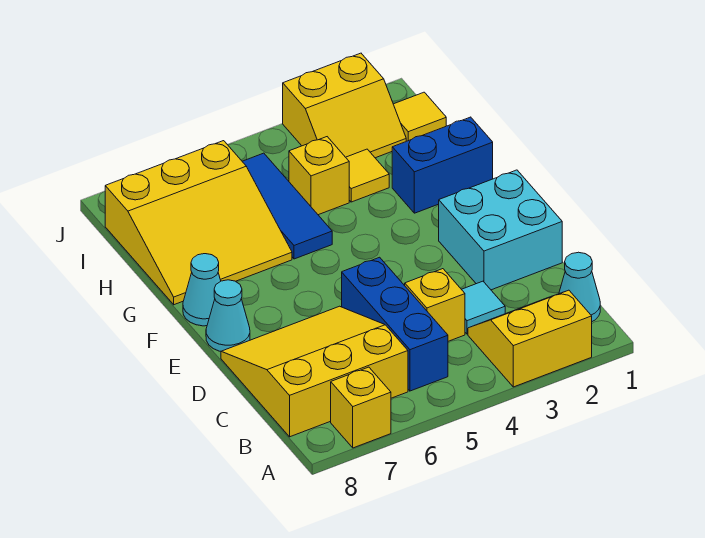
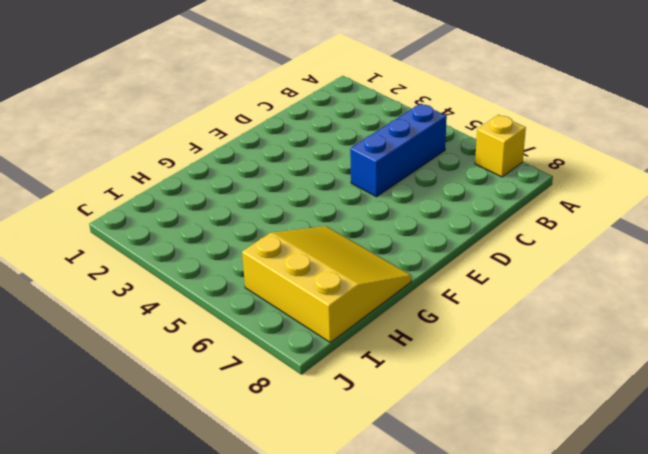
none -> yellow 2x2 slope [468,290,592,387]
none -> cyan 1x1 cone [559,252,600,321]
none -> yellow 3x3 slope [221,306,408,437]

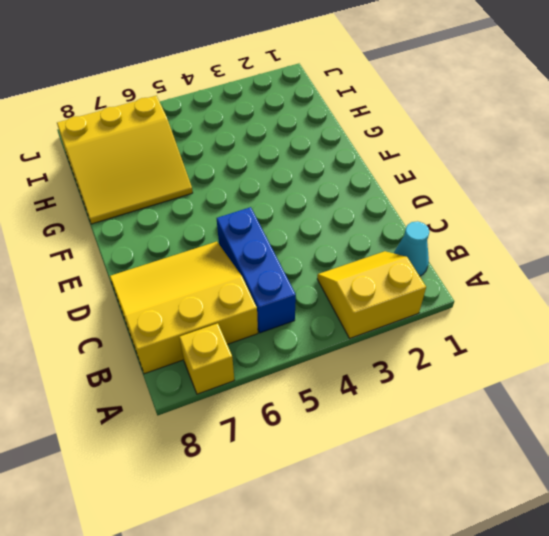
none -> cyan 1x1 tile [462,281,505,334]
none -> yellow 1x1 brick [405,269,465,341]
none -> cyan 2x2 brick [439,170,562,290]

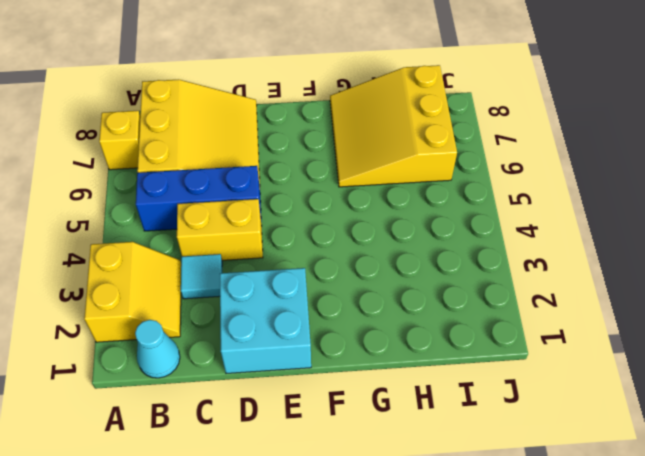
yellow 1x2 brick [177,199,263,260] -> yellow 1x1 brick [405,269,465,341]
none -> cyan 1x1 cone [206,280,250,351]
none -> cyan 1x1 cone [183,254,221,326]
none -> blue 1x2 brick [392,117,493,213]

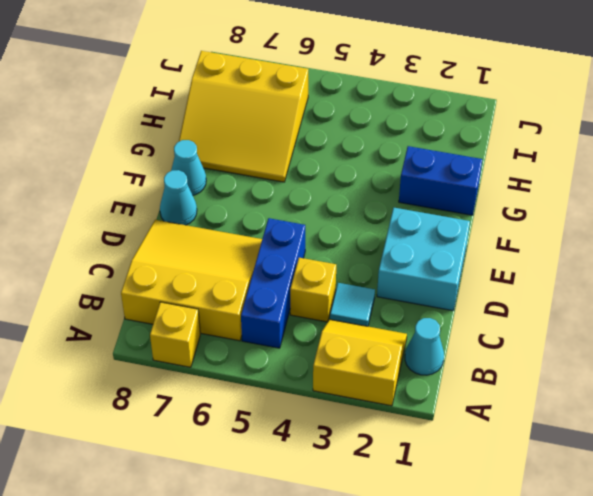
none -> blue 1x3 tile [242,153,332,259]
none -> yellow 1x1 tile [346,149,389,202]
none -> yellow 1x1 brick [289,137,349,215]

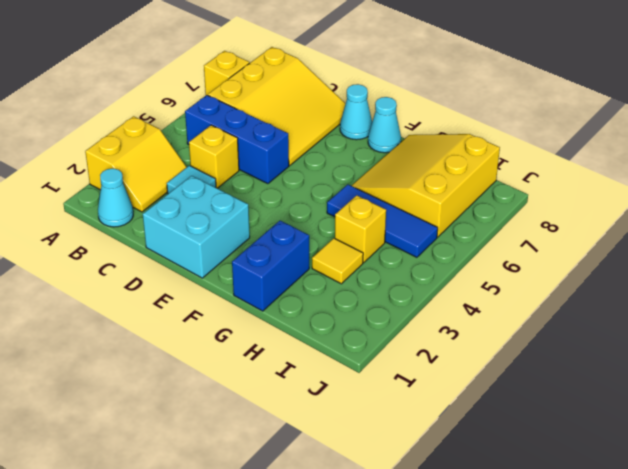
none -> yellow 1x1 tile [393,92,446,141]
none -> yellow 2x2 slope [283,53,406,158]

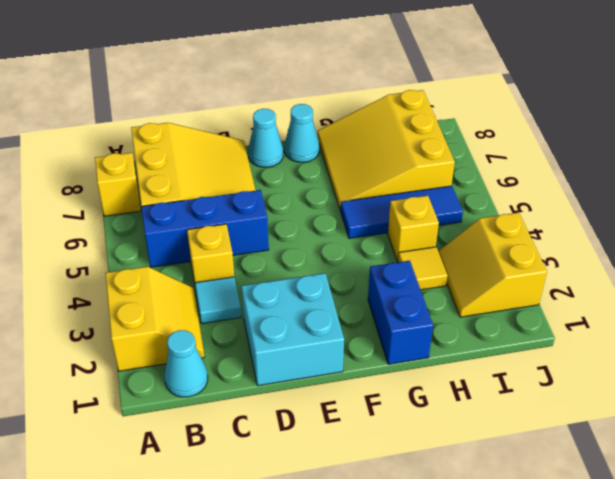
none -> yellow 1x1 tile [393,92,446,141]

